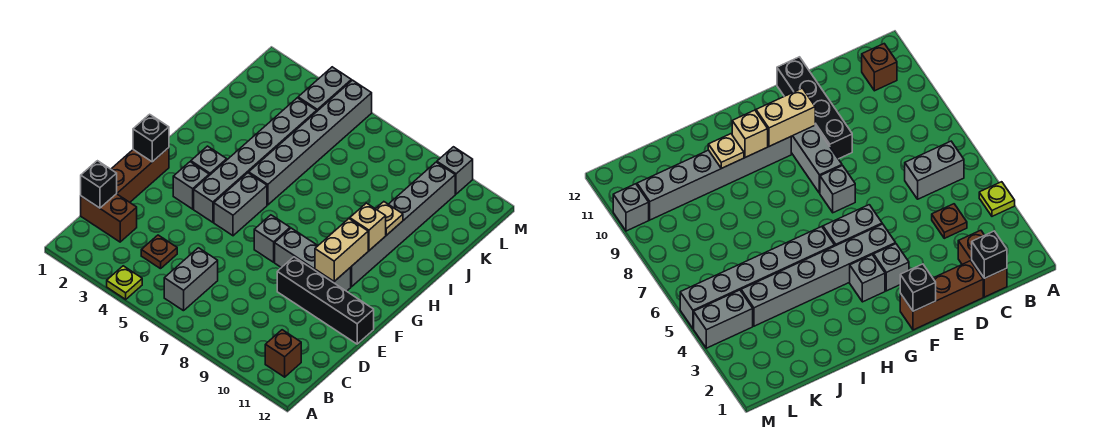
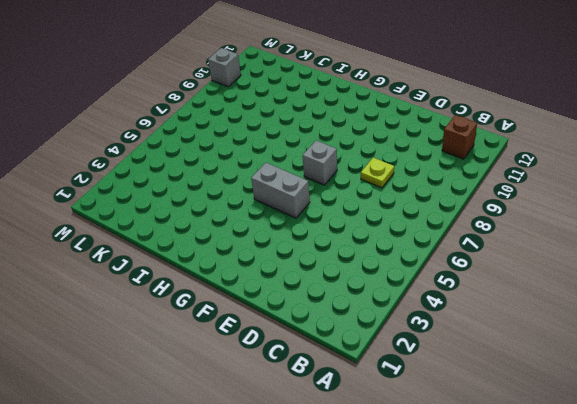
lime 1x1 plate [361,158,394,188] -> lime 1x1 plate moved to [107,266,142,299]
none -> grey 1x2 brick [164,248,218,311]
none -> brown 1x2 brick [81,194,137,242]
none -> brown 1x1 plate [141,235,177,269]

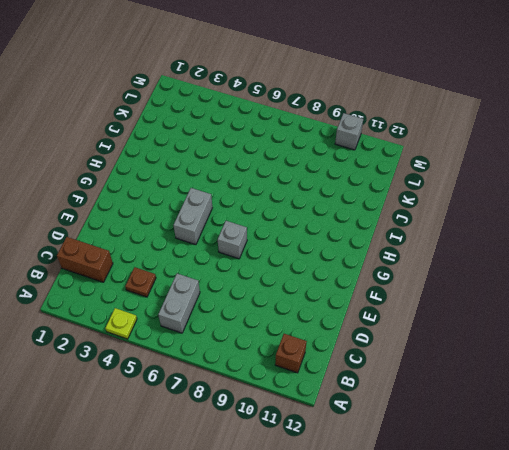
none -> brown 1x3 brick [111,148,169,202]
none -> black 1x4 brick [277,257,374,344]
none -> grey 1x1 brick [173,162,209,209]

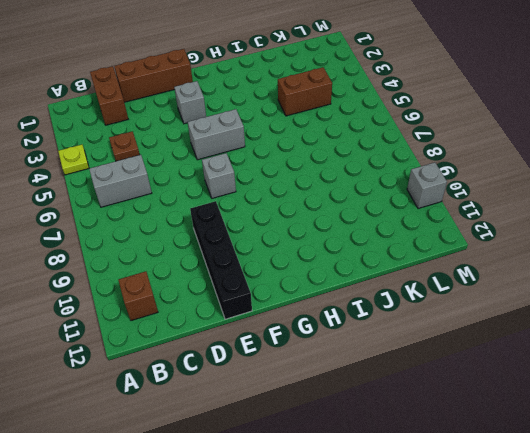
brown 1x2 brick [278,67,332,116] -> grey 1x6 brick [194,98,317,222]
none -> grey 1x3 brick [275,228,351,291]
none -> grey 1x1 brick [191,146,227,175]
none -> grey 1x6 brick [351,162,455,287]

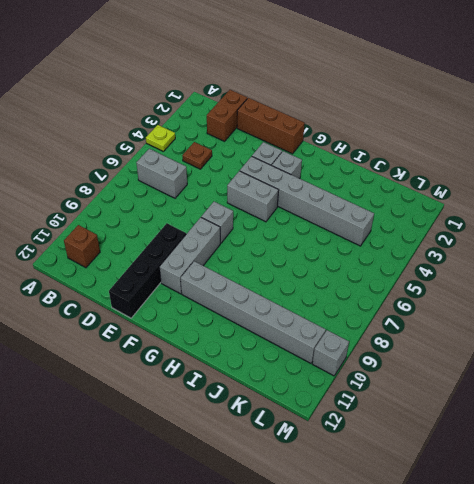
none -> grey 1x6 brick [249,80,372,205]
none -> grey 1x2 brick [298,67,351,111]
none -> black 1x1 brick [81,161,117,208]

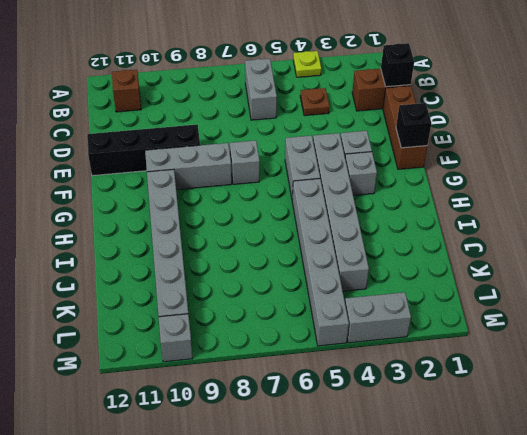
grey 1x2 brick [345,292,411,343] -> grey 1x2 brick turned to [298,67,351,111]
none -> tan 1x2 brick [315,219,368,281]
none -> tan 1x1 brick [350,203,386,250]
none -> tan 1x1 plate [376,202,403,235]

